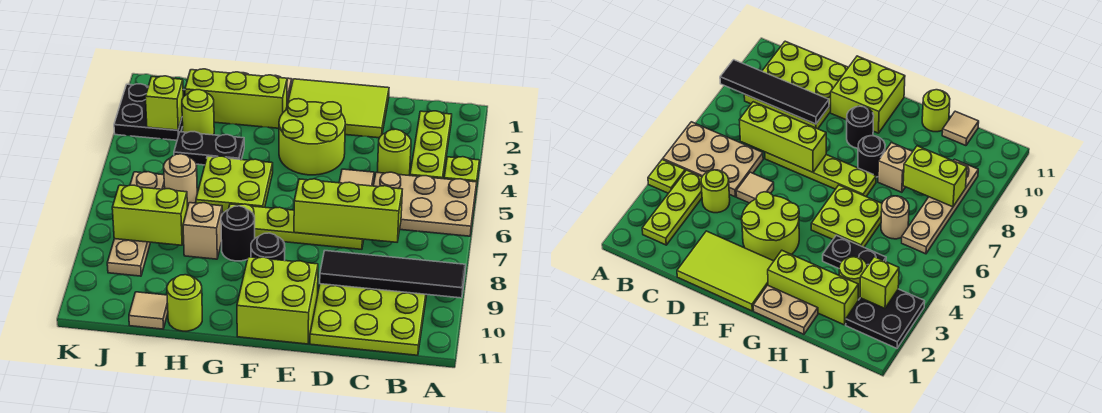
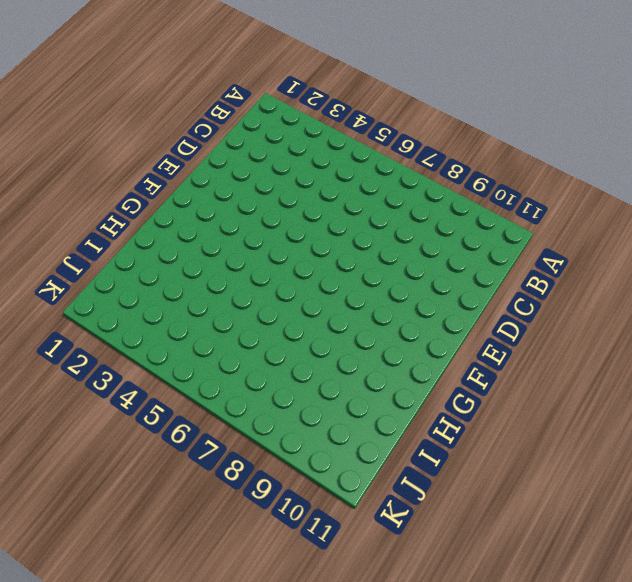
none -> lime 1x1 plate [444,157,479,187]
none -> tan 2x3 plate [373,172,477,236]
none -> lime 1x3 plate [410,111,452,179]

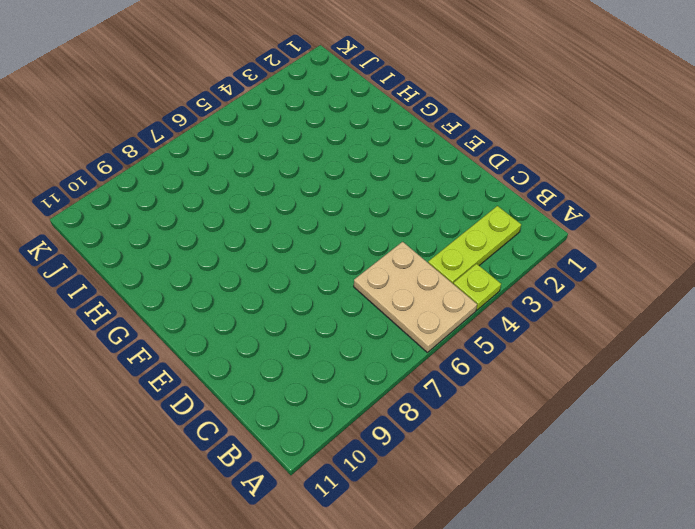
none -> lime 3x3 plate [310,284,427,355]
none -> lime 1x1 round brick [378,129,411,175]
none -> lime 2x3 tile [287,79,389,138]

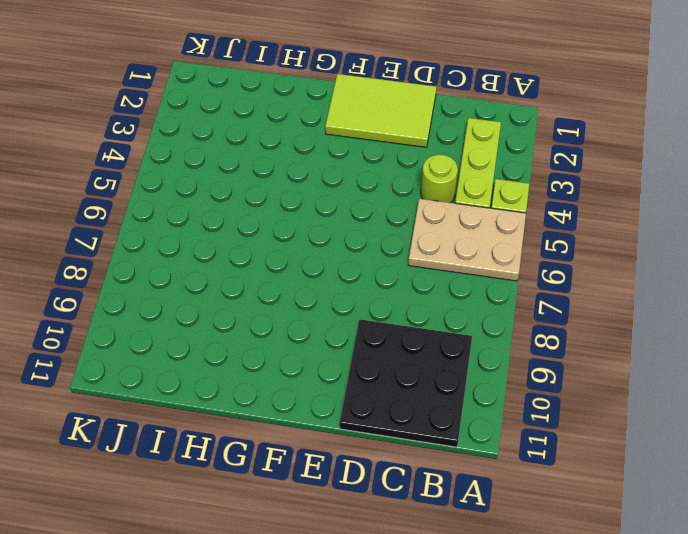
black 3x3 plate [340,319,472,447] -> lime 3x3 plate [310,284,427,355]
none -> tan 1x1 tile [339,169,374,186]
none -> lime 1x4 plate [229,204,364,249]
none -> lime 2x2 round brick [279,99,345,175]

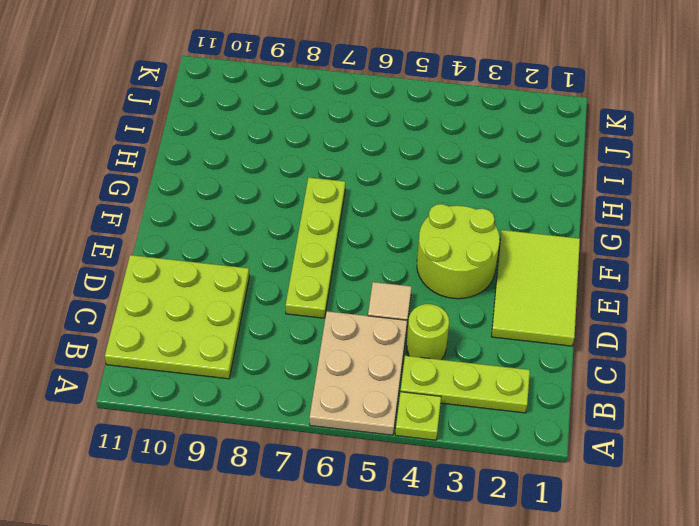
none -> lime 2x2 brick [237,257,318,344]
none -> black 1x1 round brick [251,233,285,261]
none -> tan 1x2 plate [753,285,818,334]

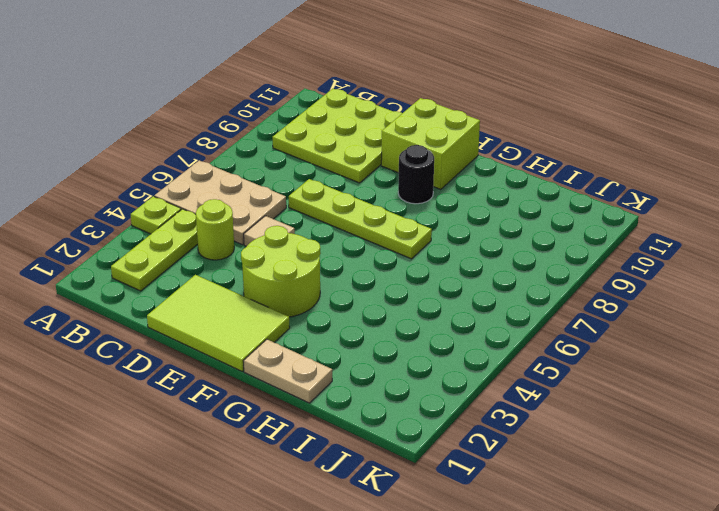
none -> lime 1x3 brick [185,69,287,128]
none -> lime 2x2 plate [196,156,273,212]
none -> black 1x1 round brick [221,206,255,261]

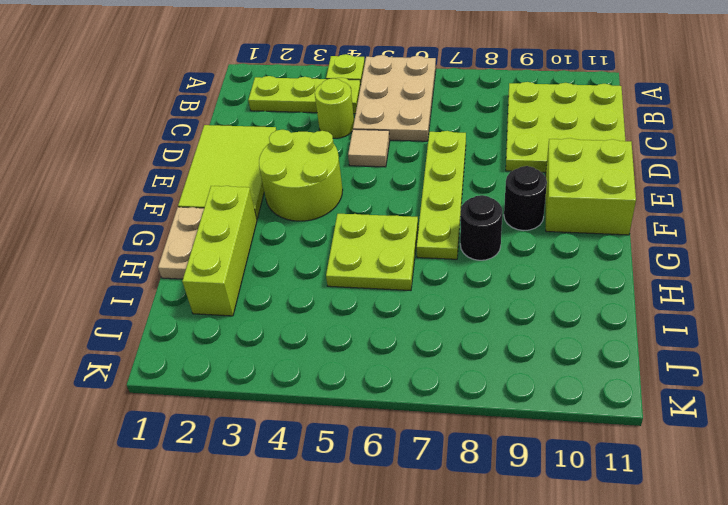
none -> black 1x2 plate [174,132,244,165]
none -> tan 1x1 brick [183,203,222,259]
none -> lime 1x1 round brick [167,275,202,331]

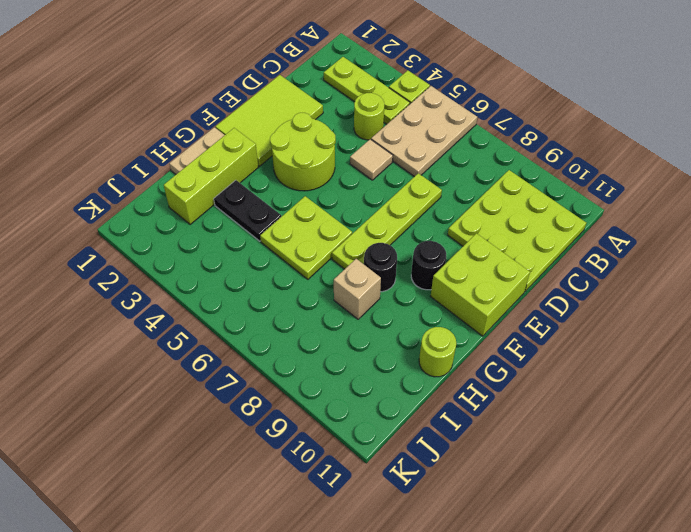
black 1x2 plate [214,180,281,241] -> black 1x2 plate turned to [174,132,244,165]
none -> lime 1x1 round brick [182,90,214,135]
none -> tan 1x1 round brick [163,154,197,207]
none -> tan 1x1 tile [129,292,168,329]

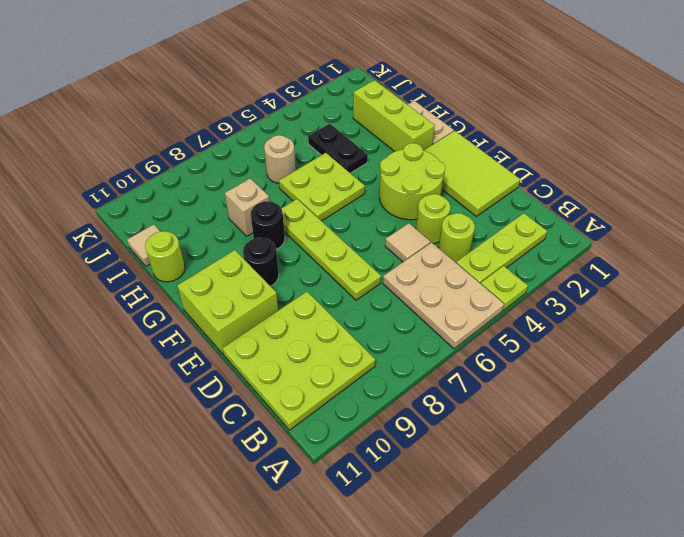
lime 1x1 round brick [416,194,450,244] -> lime 1x1 round brick moved to [182,90,214,135]
none -> black 2x2 plate [114,84,185,140]
none -> tan 1x4 plate [107,172,165,276]
none -> black 1x4 tile [320,251,466,298]

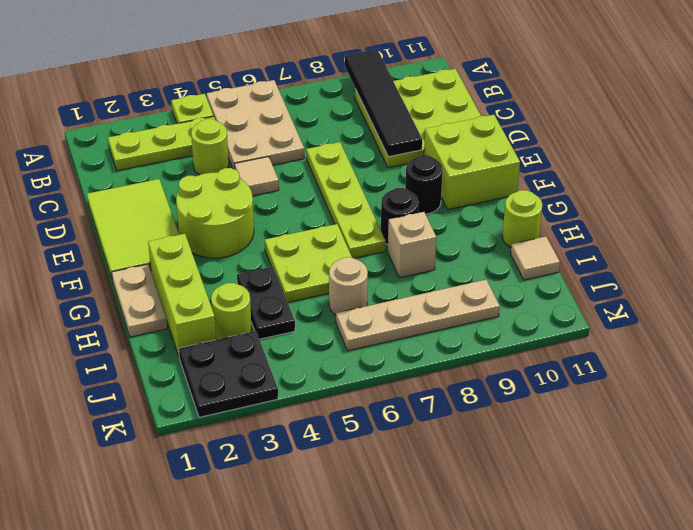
none -> lime 1x3 brick [294,179,402,242]
none -> lime 1x2 brick [112,185,187,245]
none -> lime 1x1 brick [145,76,183,130]

